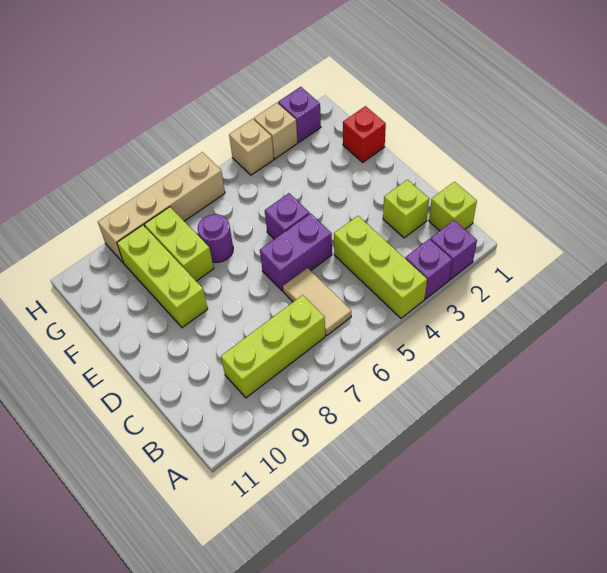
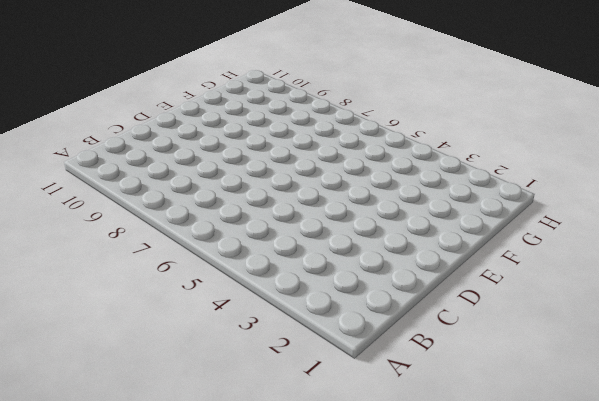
none -> purple 1x1 brick [430,220,477,280]
none -> purple 1x1 brick [405,239,452,299]
none -> lime 1x3 brick [334,216,427,318]

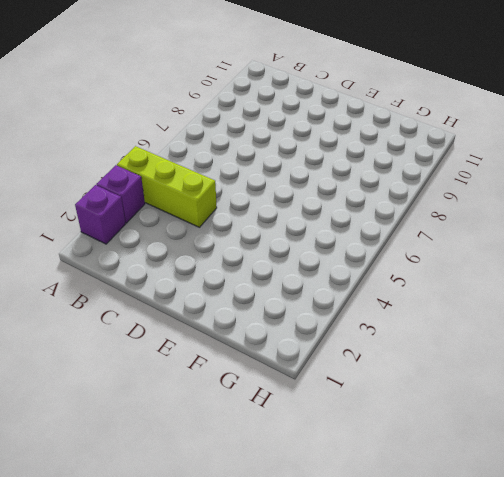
none -> lime 1x1 brick [429,182,477,231]
none -> tan 1x2 tile [283,268,351,335]
none -> lime 1x3 brick [221,295,325,398]

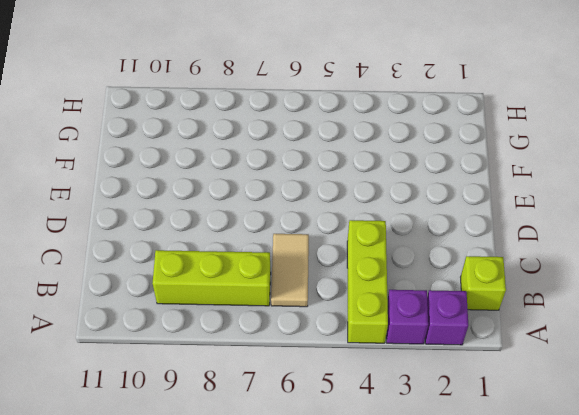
none -> lime 1x1 brick [383,180,429,238]
none -> purple 1x2 brick [260,214,332,291]
none -> purple 1x1 brick [265,193,310,239]

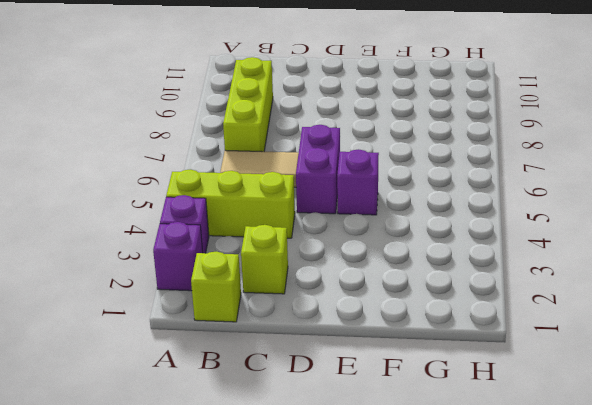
none -> lime 1x3 brick [117,225,208,328]
none -> red 1x1 brick [343,106,386,162]
none -> purple 1x1 round brick [198,214,233,262]

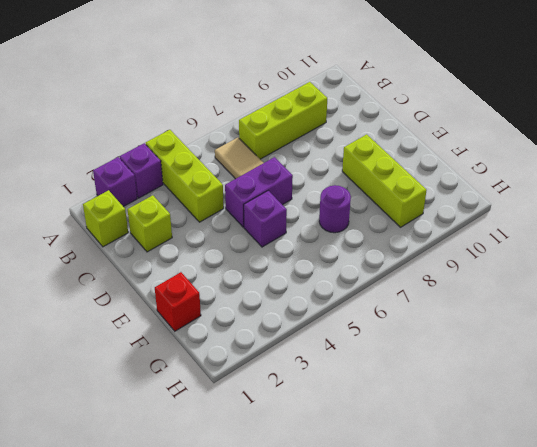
none -> lime 1x2 brick [144,207,214,281]
none -> purple 1x1 brick [278,87,321,142]
none -> tan 1x1 brick [254,103,298,159]

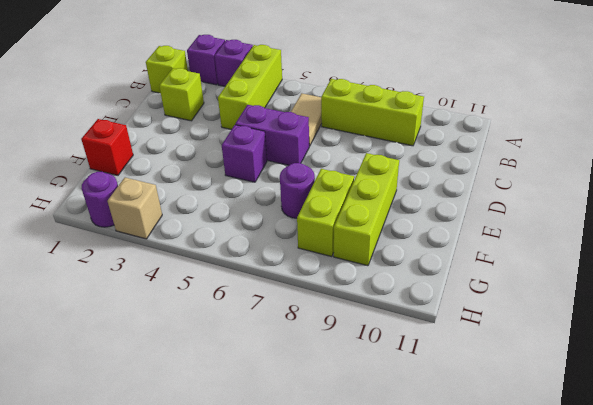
purple 1x1 round brick [81,172,118,227] -> purple 1x1 brick [278,87,321,142]
none -> tan 1x1 brick [229,119,274,175]
none -> tan 1x4 brick [98,152,225,263]

